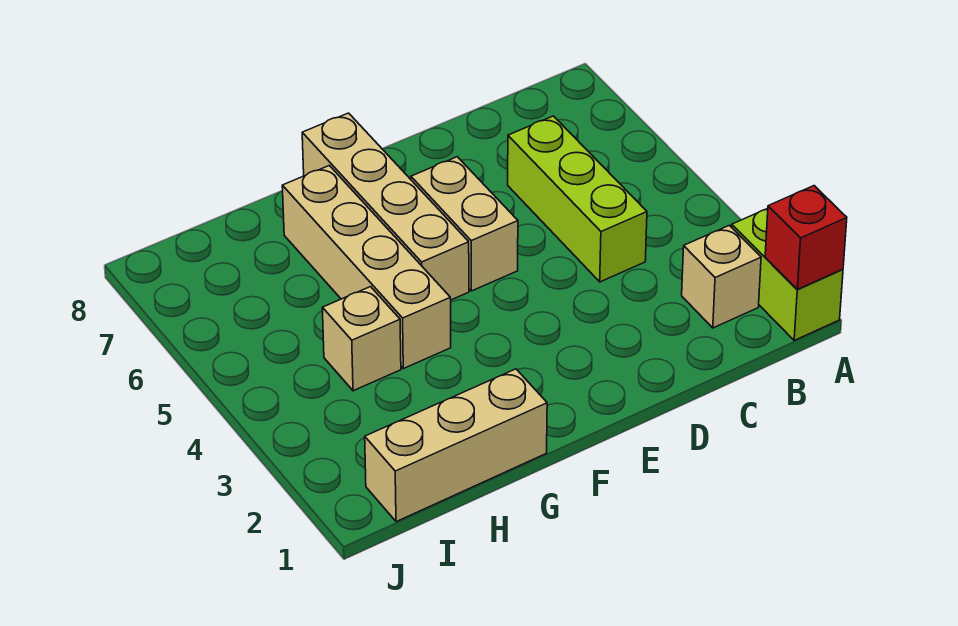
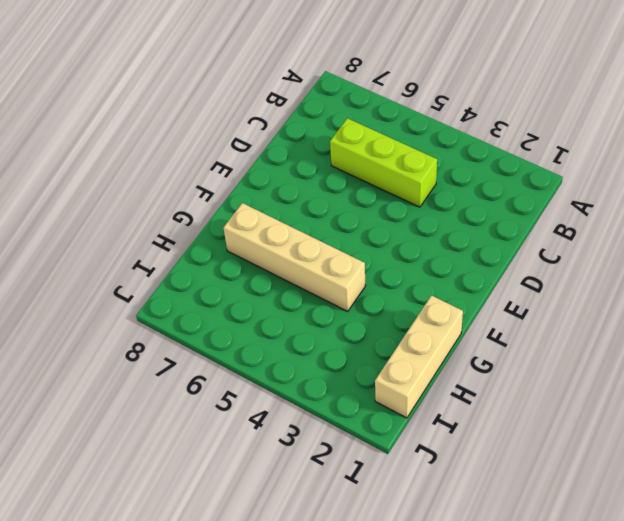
none -> lime 1x2 brick [732,208,843,340]
none -> tan 1x1 brick [682,225,761,328]

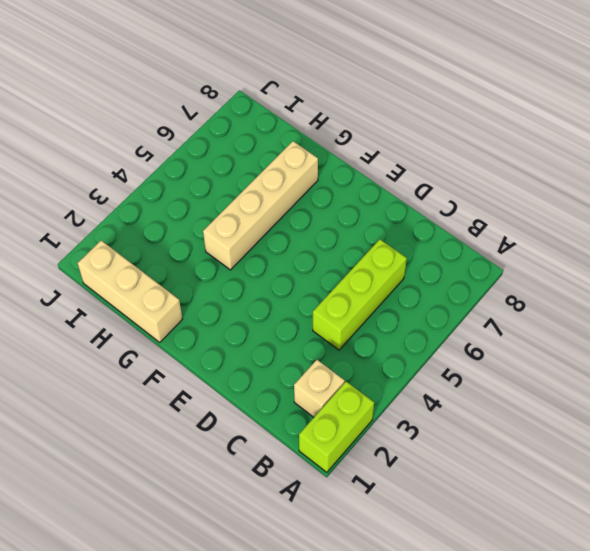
none -> tan 1x2 brick [411,157,518,291]
none -> tan 1x4 brick [302,113,469,300]

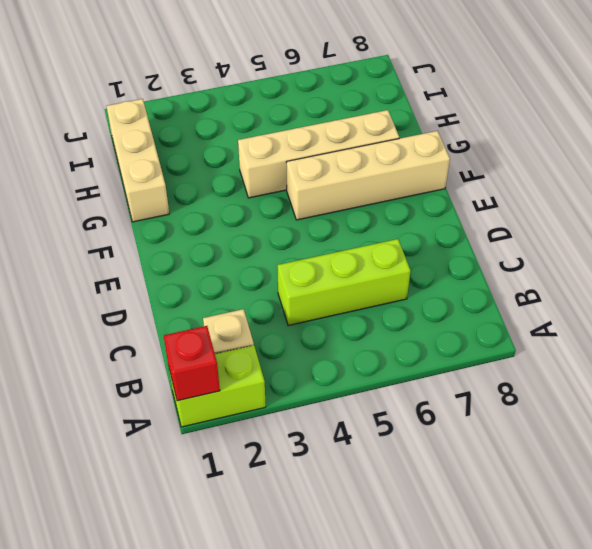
none -> tan 1x2 brick [411,157,518,291]
none -> tan 1x1 brick [322,287,401,391]

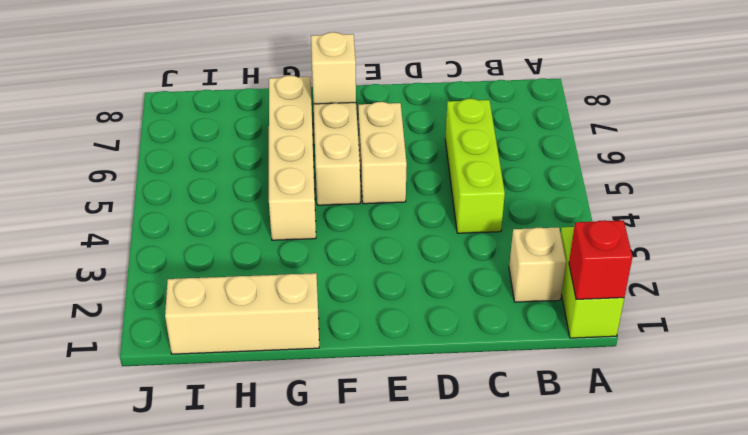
tan 1x1 brick [311,32,356,104] -> tan 1x1 brick moved to [322,287,401,391]

